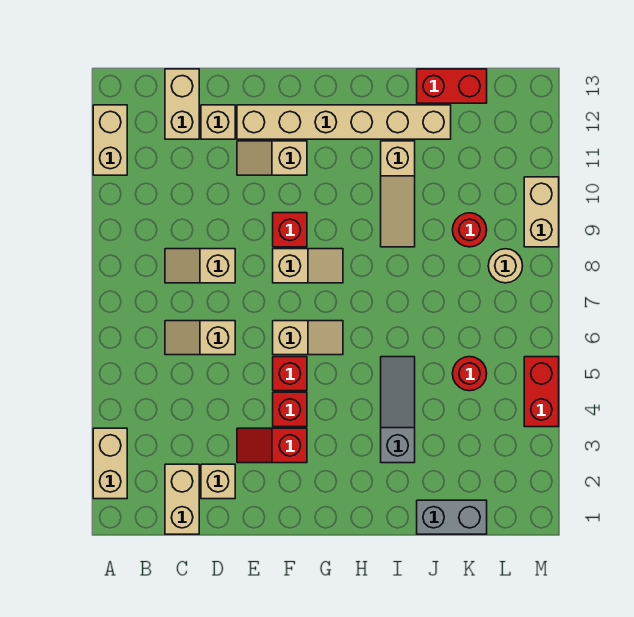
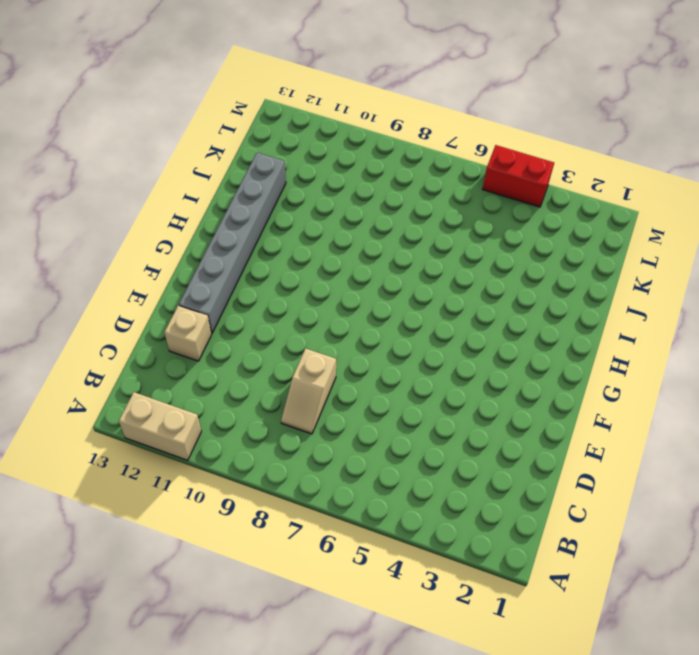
grey 1x6 brick [179,153,286,333] -> tan 1x6 brick [237,105,451,139]
none -> tan 1x2 brick [93,428,127,499]
none -> tan 1x2 brick [165,464,199,534]
none -> tan 1x2 slope [165,321,235,355]

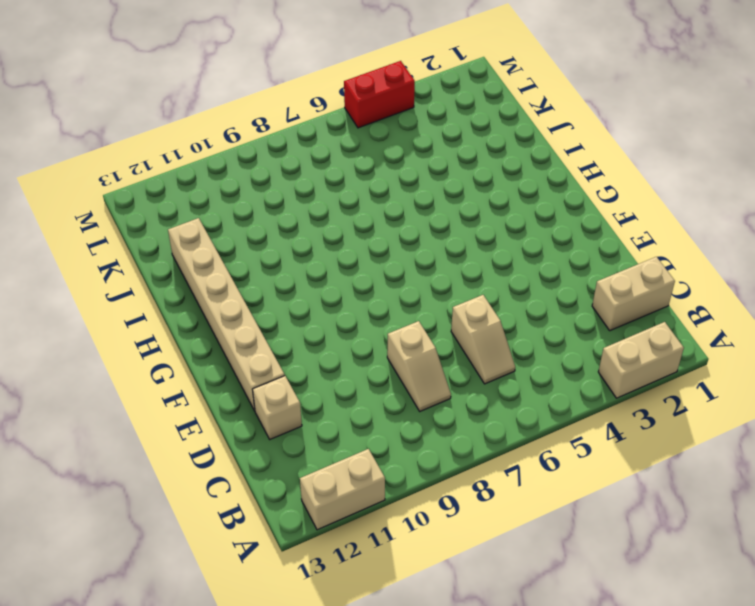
none -> tan 1x2 brick [165,69,199,139]
none -> tan 1x1 brick [201,464,235,499]
none -> red 1x2 slope [237,428,307,463]

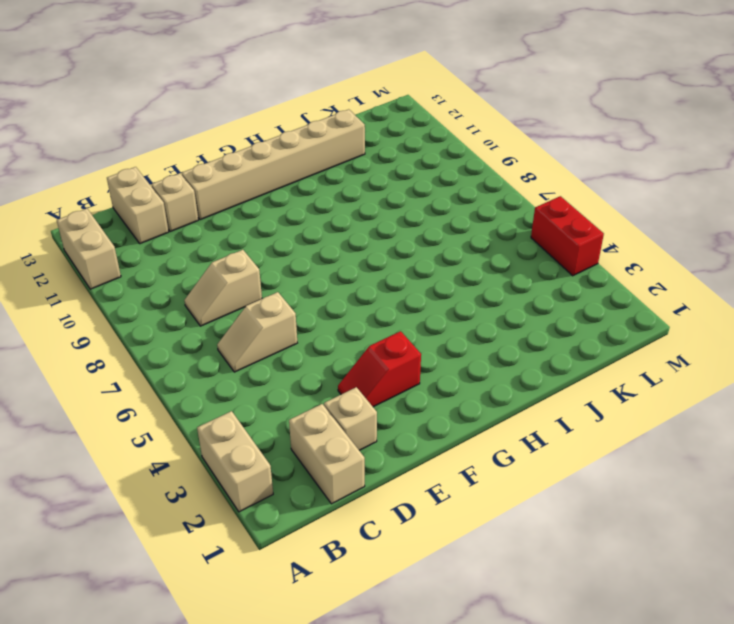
none -> tan 1x2 slope [237,141,307,175]
none -> red 1x1 brick [273,392,307,427]
none -> red 1x1 brick [273,357,307,391]

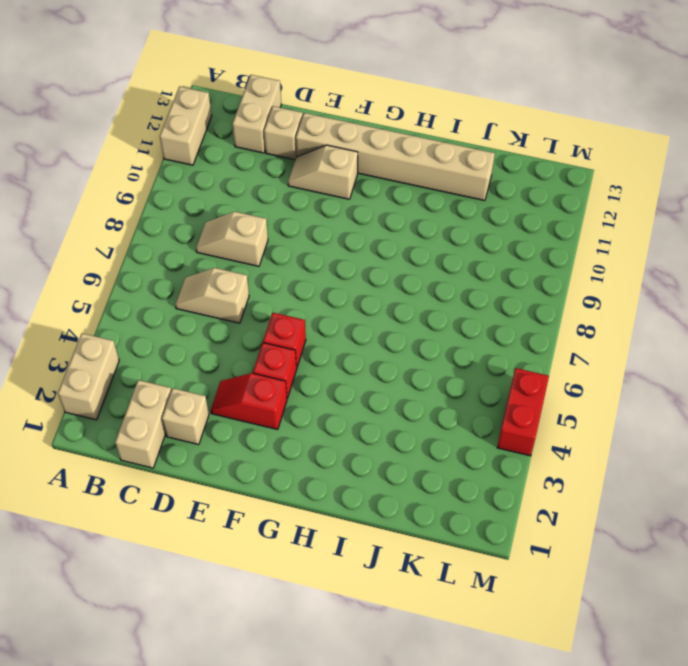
none -> tan 1x2 slope [273,321,343,355]
none -> tan 1x2 slope [273,249,343,283]
none -> red 1x1 brick [273,213,307,247]

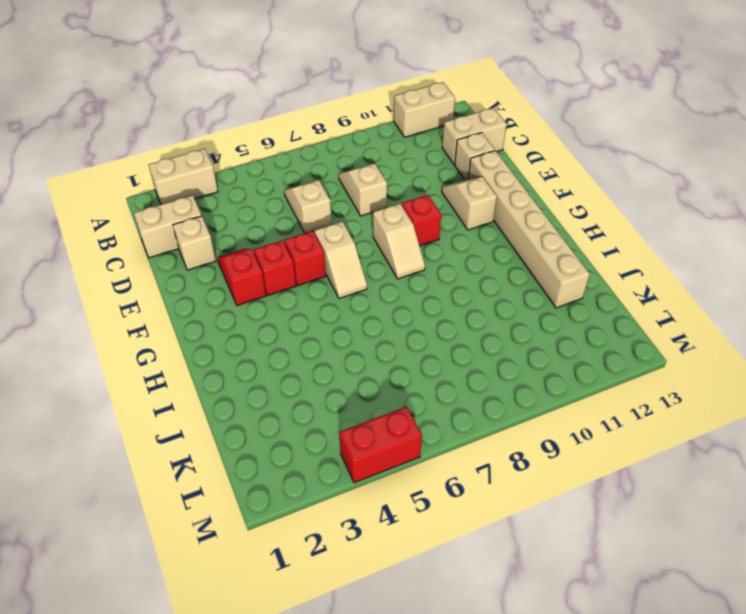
none -> grey 1x3 slope [381,357,415,463]
none -> tan 1x3 slope [381,141,415,247]
none -> grey 1x2 brick [417,500,487,534]

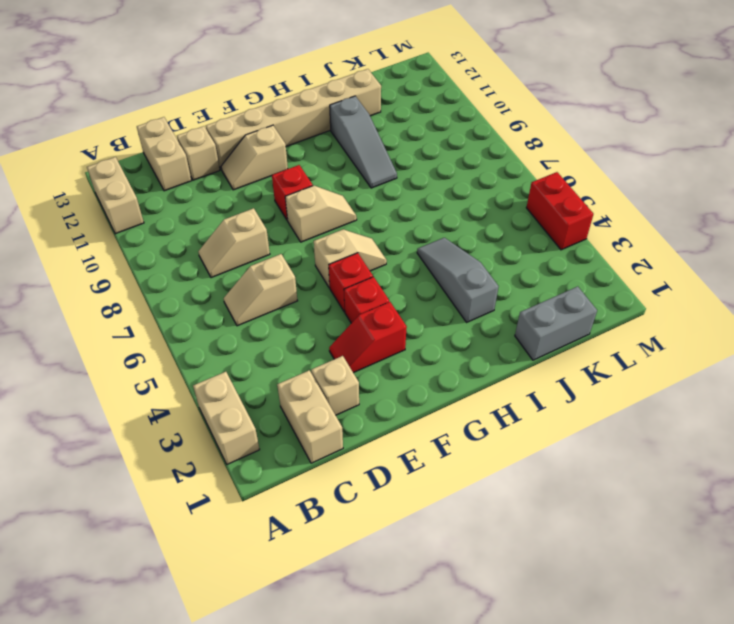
grey 1x3 slope [330,96,397,188] -> tan 1x3 slope [381,141,415,247]
none -> red 1x2 brick [417,69,487,103]
none -> red 1x1 round brick [452,357,487,391]
none -> red 1x1 round brick [453,213,487,247]

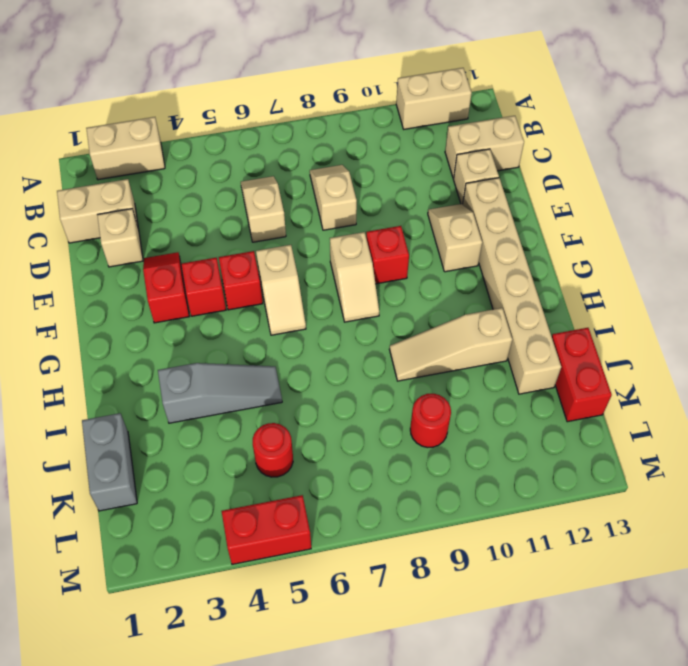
none -> tan 1x1 round brick [488,249,523,283]
none -> tan 1x2 brick [524,177,559,247]

